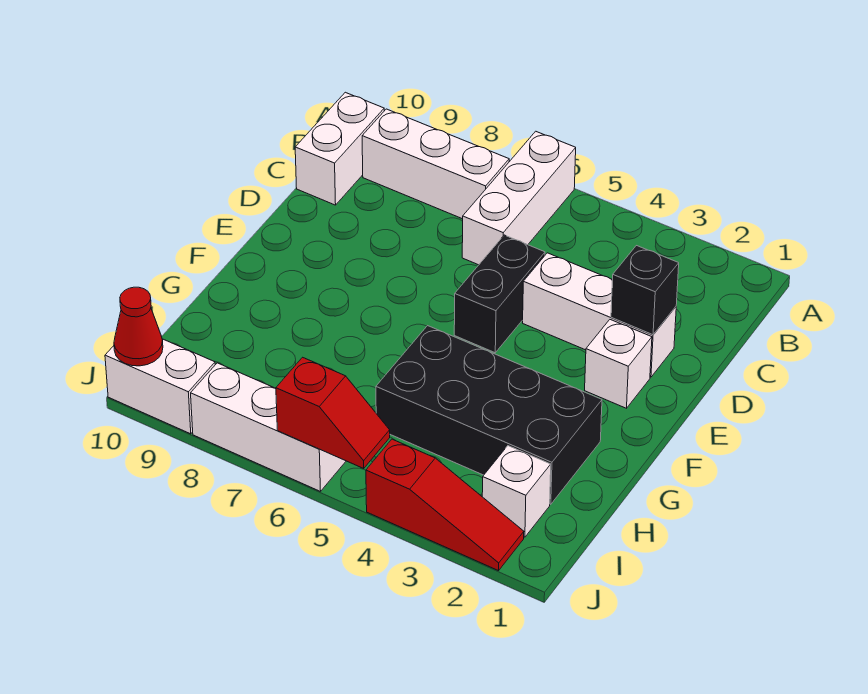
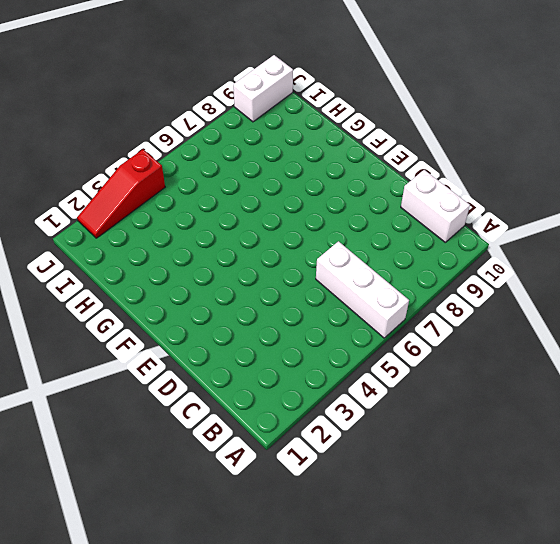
none -> white 1x3 brick [362,109,509,219]
none -> white 1x3 brick [523,253,676,377]
none -> black 1x2 brick [454,235,545,353]

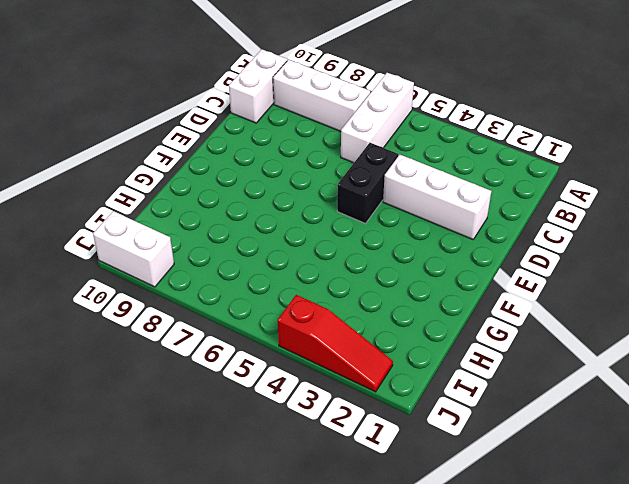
none -> white 1x1 brick [585,320,652,408]
none -> black 2x4 brick [376,326,602,504]
none -> white 1x1 brick [482,446,551,537]

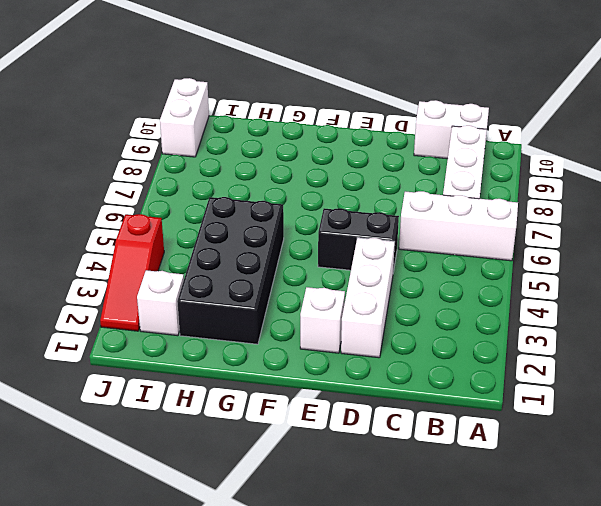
none -> white 1x3 brick [191,363,346,491]
none -> black 1x1 brick [611,246,679,335]
none -> red 1x2 slope [276,357,390,468]

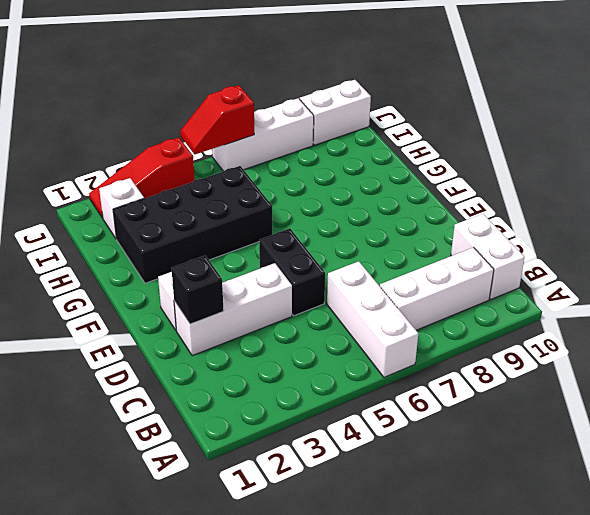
none -> red 1x1 cone [114,287,163,366]

